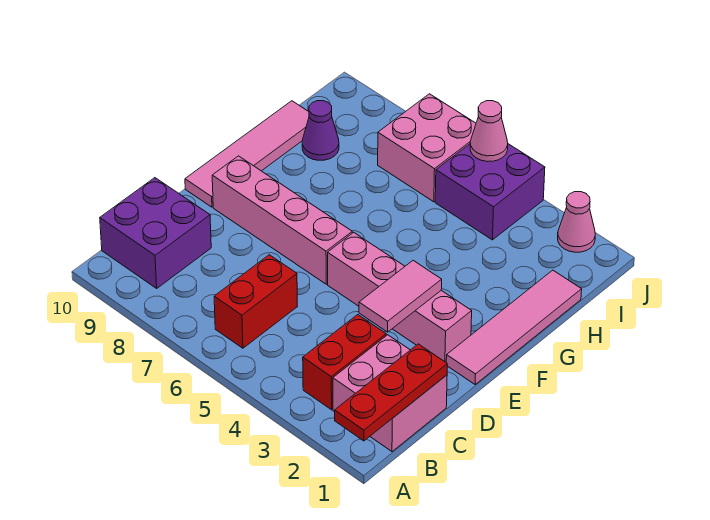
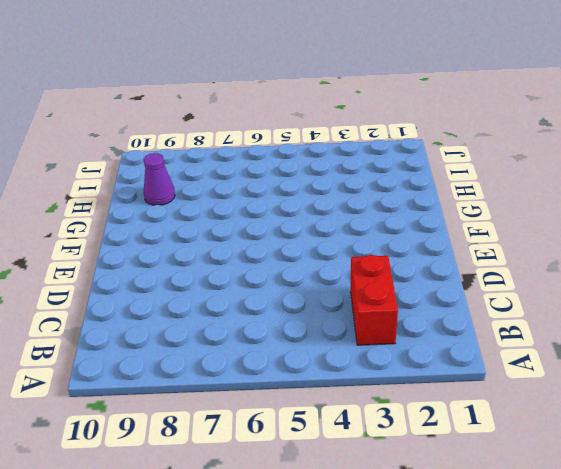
none -> pink 2x2 brick [333,335,447,451]
none -> red 1x2 brick [214,255,297,348]
none -> purple 2x2 brick [100,178,211,288]

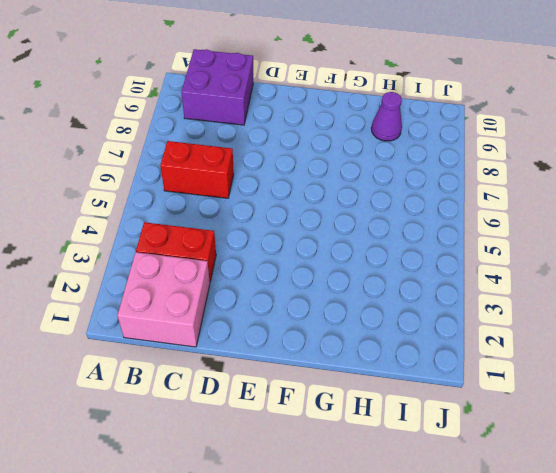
none -> pink 1x4 tile [446,270,582,384]
none -> pink 1x4 brick [328,232,472,362]
none -> pink 1x4 brick [212,156,352,284]

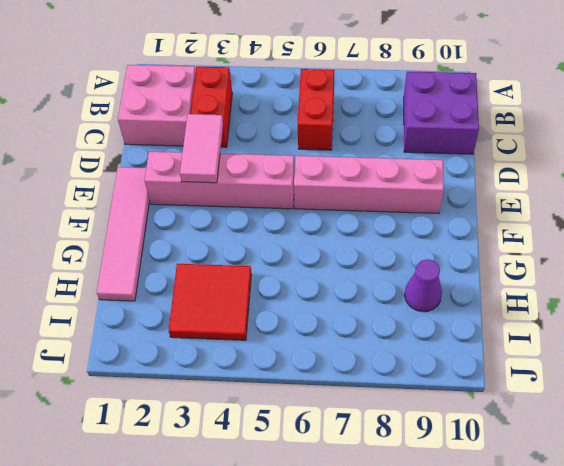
red 2x2 tile [169,264,251,340] -> purple 2x2 brick [435,144,545,240]
none -> pink 1x4 tile [185,101,309,207]
none -> pink 2x2 brick [378,94,476,202]
none -> pink 1x1 cone [558,192,595,252]

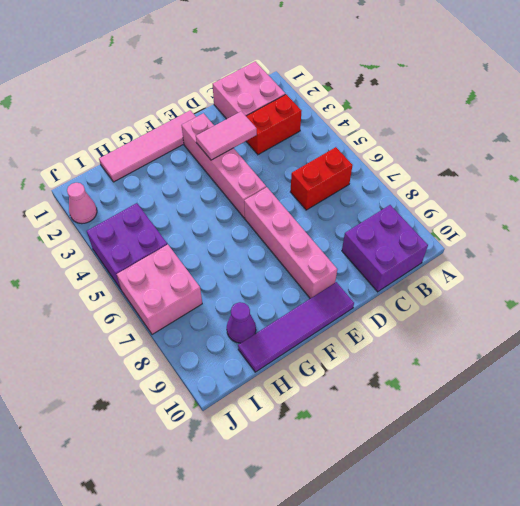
purple 1x4 tile [238,282,354,372] -> pink 1x4 tile [185,101,309,207]
none -> red 1x3 plate [335,344,447,441]
none -> pink 1x1 cone [470,101,508,162]

